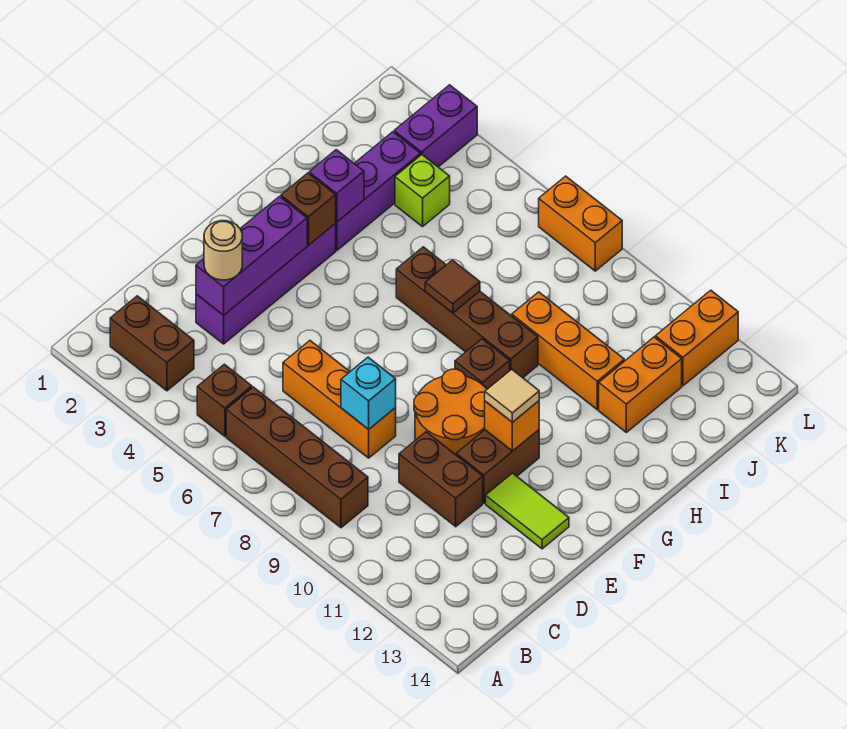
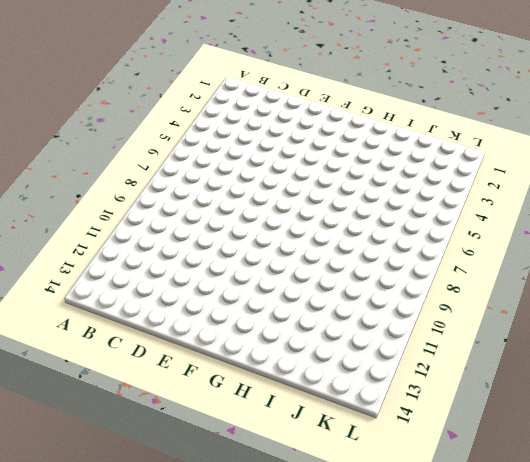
none -> brown 1x2 brick [110,296,194,391]
none -> brown 1x1 brick [197,364,252,436]
none -> brown 1x4 brick [226,387,368,528]

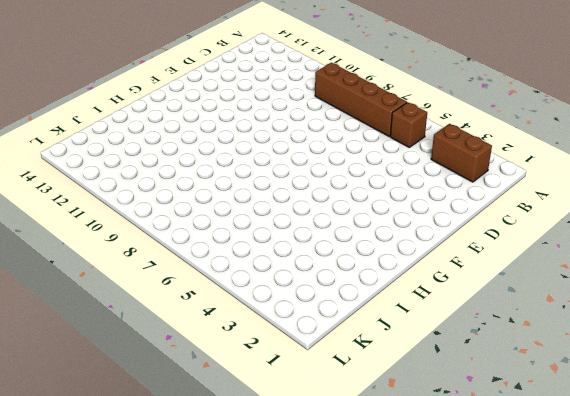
none -> purple 1x4 brick [196,224,336,344]
none -> orange 1x3 brick [283,341,396,458]
none -> brown 1x2 brick [399,432,483,527]

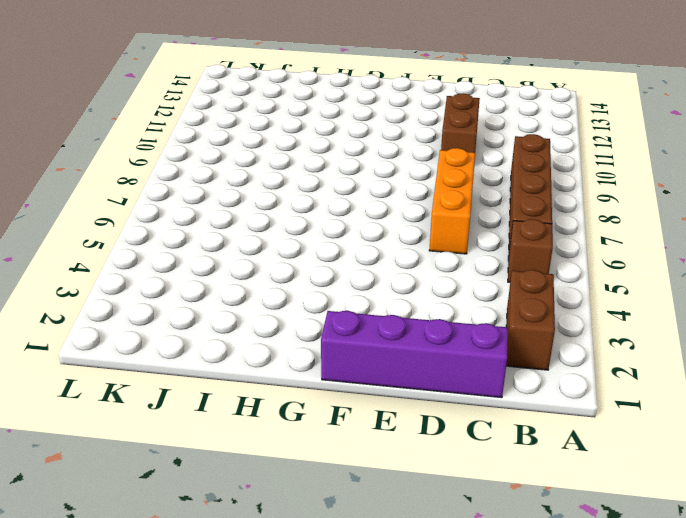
purple 1x4 brick [321,311,508,398] -> purple 1x4 brick moved to [196,224,336,344]
none -> orange 2x2 round brick [414,369,487,455]
none -> brown 1x2 brick [456,430,539,503]
none -> lime 1x2 tile [486,473,569,549]

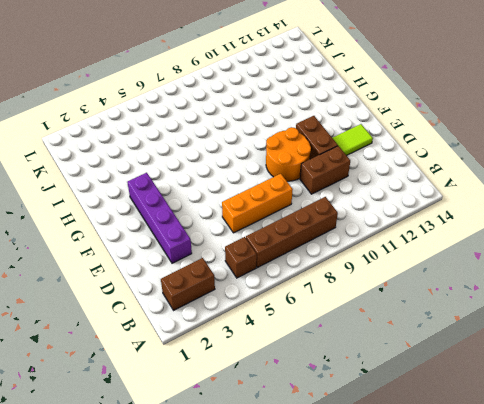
none -> brown 1x1 brick [455,339,510,389]
none -> purple 1x3 brick [335,132,421,250]
none -> brown 1x4 brick [396,247,538,378]

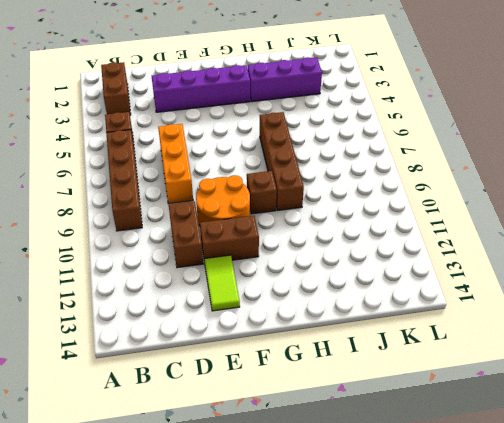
none -> orange 1x3 brick [512,292,624,410]
none -> orange 1x2 brick [599,337,682,432]
none -> lime 1x1 brick [395,155,450,227]

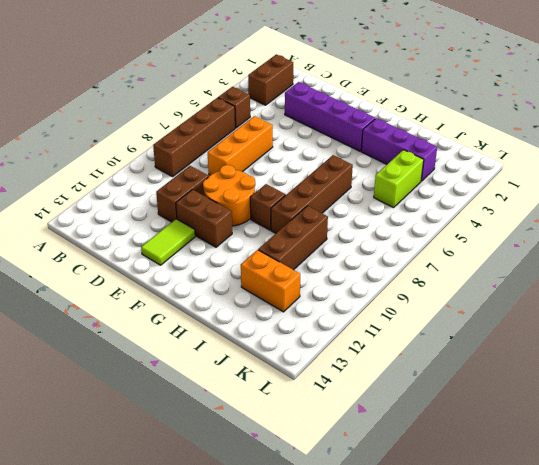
brown 1x3 brick [258,206,328,270] -> orange 1x3 brick [512,292,624,410]
lime 1x2 brick [374,150,424,208] -> lime 1x1 brick [395,155,450,227]
none -> purple 1x2 brick [394,85,477,167]
none -> orange 1x2 brick [655,290,738,386]
none -> orange 1x2 brick [539,176,622,271]

